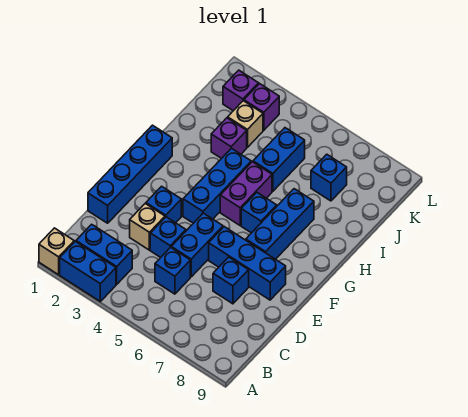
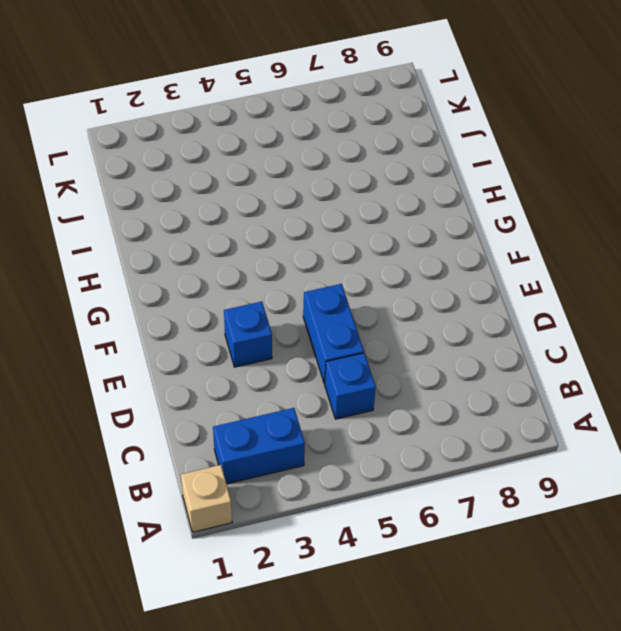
none -> blue 1x2 brick [60,241,116,301]
none -> blue 1x4 brick [88,125,172,223]
none -> tan 1x1 brick [130,204,165,250]

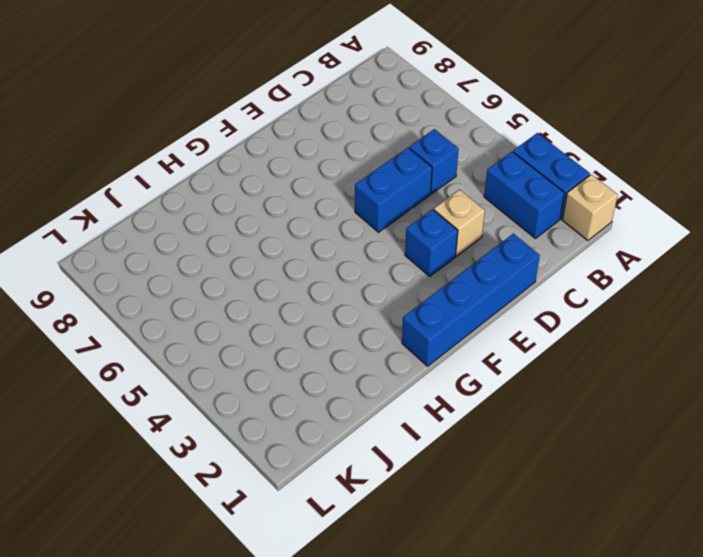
none -> blue 1x1 brick [150,217,186,257]
none -> blue 1x1 brick [213,257,249,304]
none -> blue 1x3 brick [209,227,286,300]

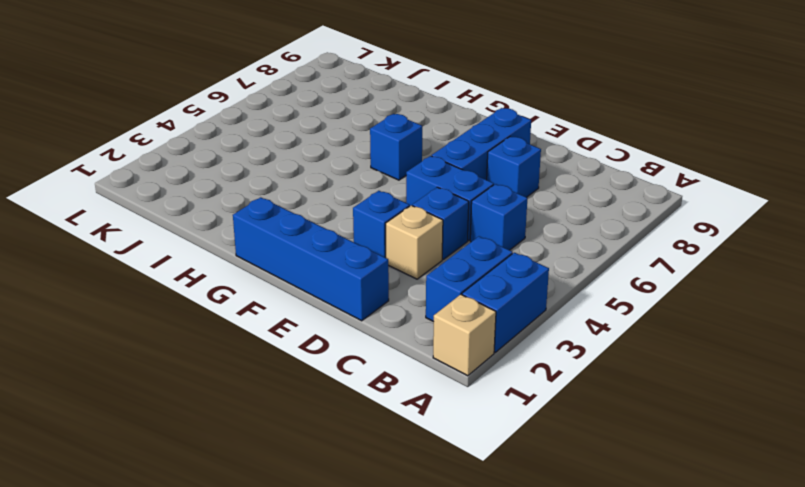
none -> blue 1x3 brick [183,148,251,223]
none -> blue 1x3 brick [246,189,314,259]
none -> purple 1x2 brick [220,162,272,225]

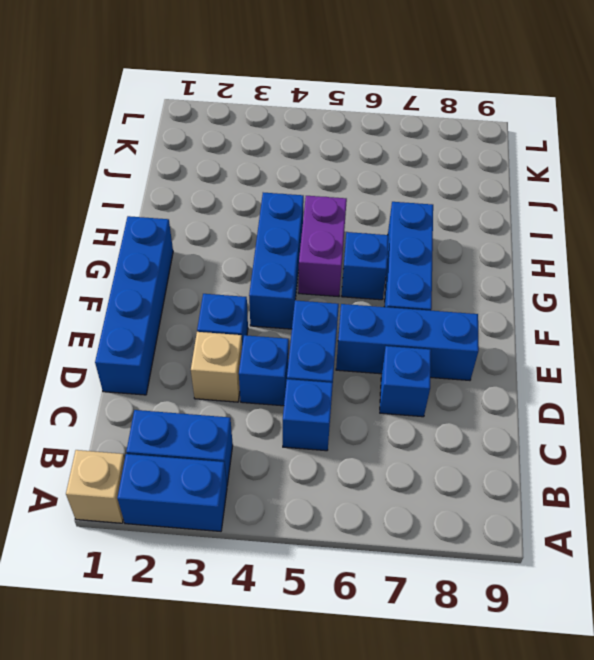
none -> purple 1x1 brick [211,118,247,159]
none -> blue 1x2 brick [253,128,305,191]
none -> tan 1x1 brick [228,101,263,147]

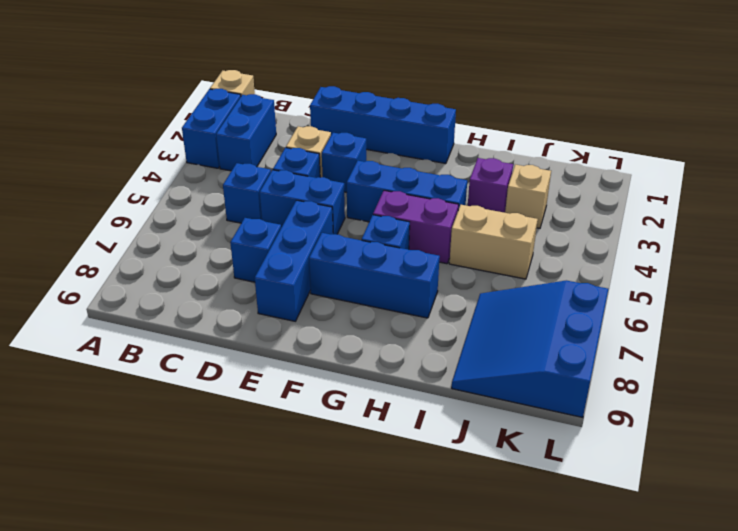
tan 1x2 brick [449,205,538,279] -> blue 1x2 brick [253,128,305,191]
blue 3x3 slope [452,281,608,417] -> blue 1x1 brick [311,154,347,201]
none -> purple 1x1 brick [223,70,259,111]
none -> purple 1x1 brick [244,84,279,130]

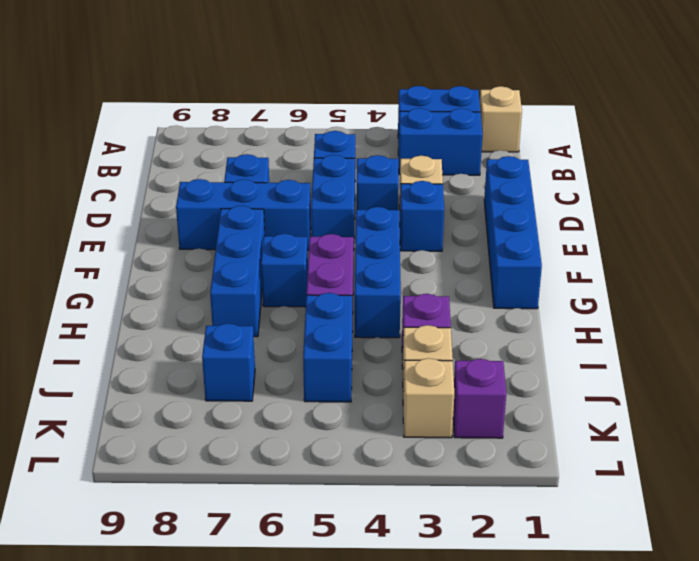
tan 1x1 brick [403,358,454,438] -> purple 1x1 brick [244,84,279,130]

